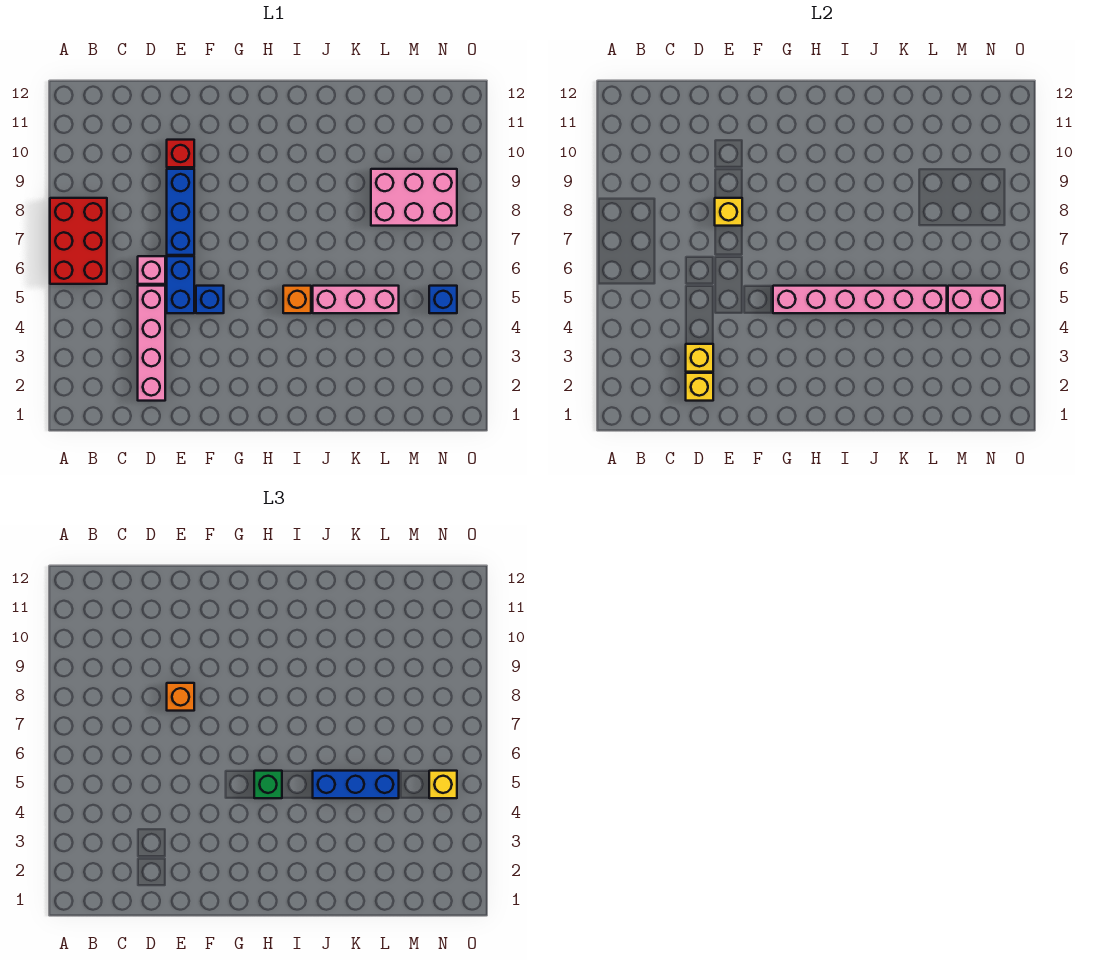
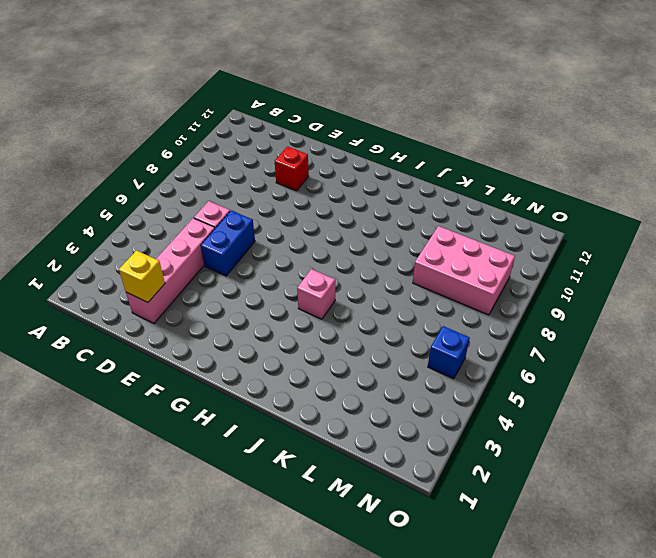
pink 1x1 brick [297,269,335,319] -> orange 1x1 brick [283,286,311,313]
none -> red 2x3 brick [50,198,107,284]
none -> blue 1x3 brick [167,169,194,255]
none -> blue 1x1 brick [196,286,224,313]

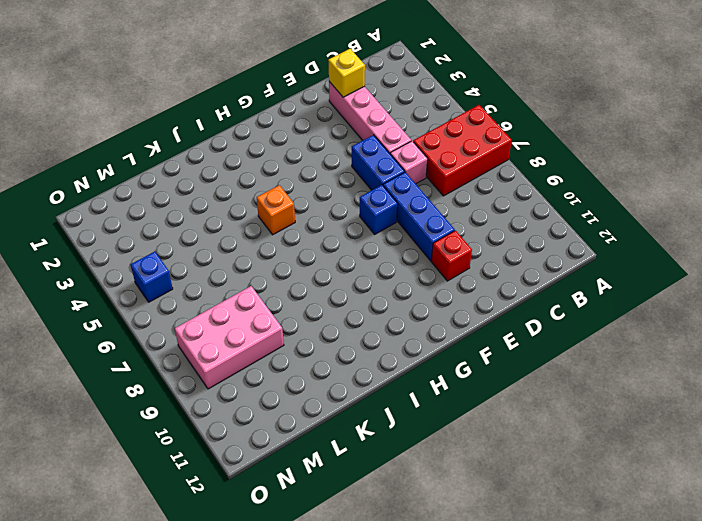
red 2x3 brick [413,105,512,196] -> red 2x3 brick turned to [50,198,107,284]
blue 1x1 brick [360,185,398,234] -> blue 1x1 brick moved to [196,286,224,313]
none -> pink 1x3 brick [313,286,399,313]
none -> yellow 1x1 brick [686,344,713,372]
none -> yellow 1x1 brick [715,198,742,226]

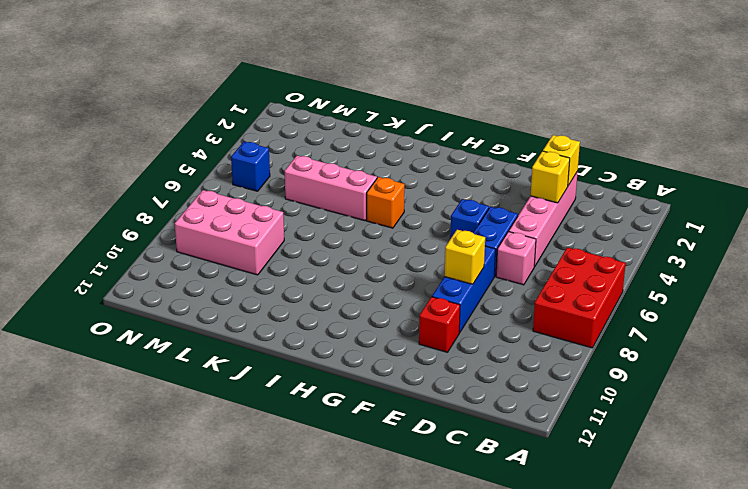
none -> pink 1x6 brick [773,286,947,313]
none -> pink 1x2 brick [948,286,1005,313]
none -> orange 1x1 brick [167,683,194,711]

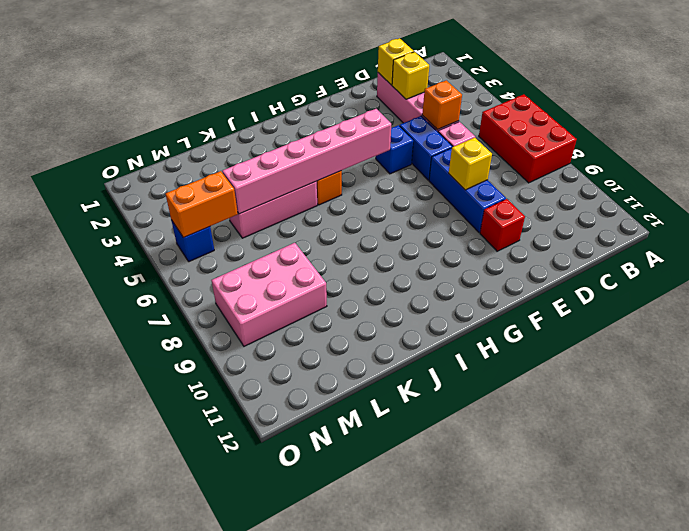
orange 1x1 brick [422,80,462,130] -> orange 1x1 brick moved to [167,683,194,711]
orange 1x2 brick [166,171,238,238] -> pink 1x2 brick [948,286,1005,313]
none -> green 1x1 brick [254,771,282,798]
none -> blue 1x3 brick [313,771,399,798]
none -> yellow 1x1 brick [429,771,457,798]

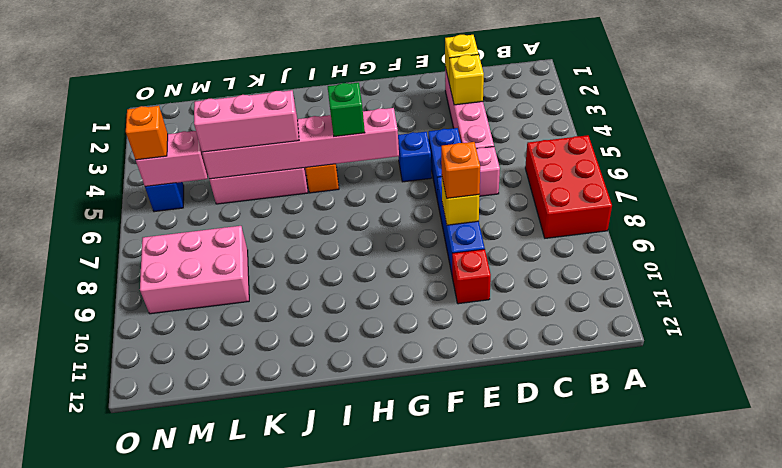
pink 1x3 brick [194,90,299,152] -> blue 1x3 brick [313,771,399,798]
orange 1x1 brick [126,106,168,160] -> yellow 1x1 brick [429,771,457,798]

